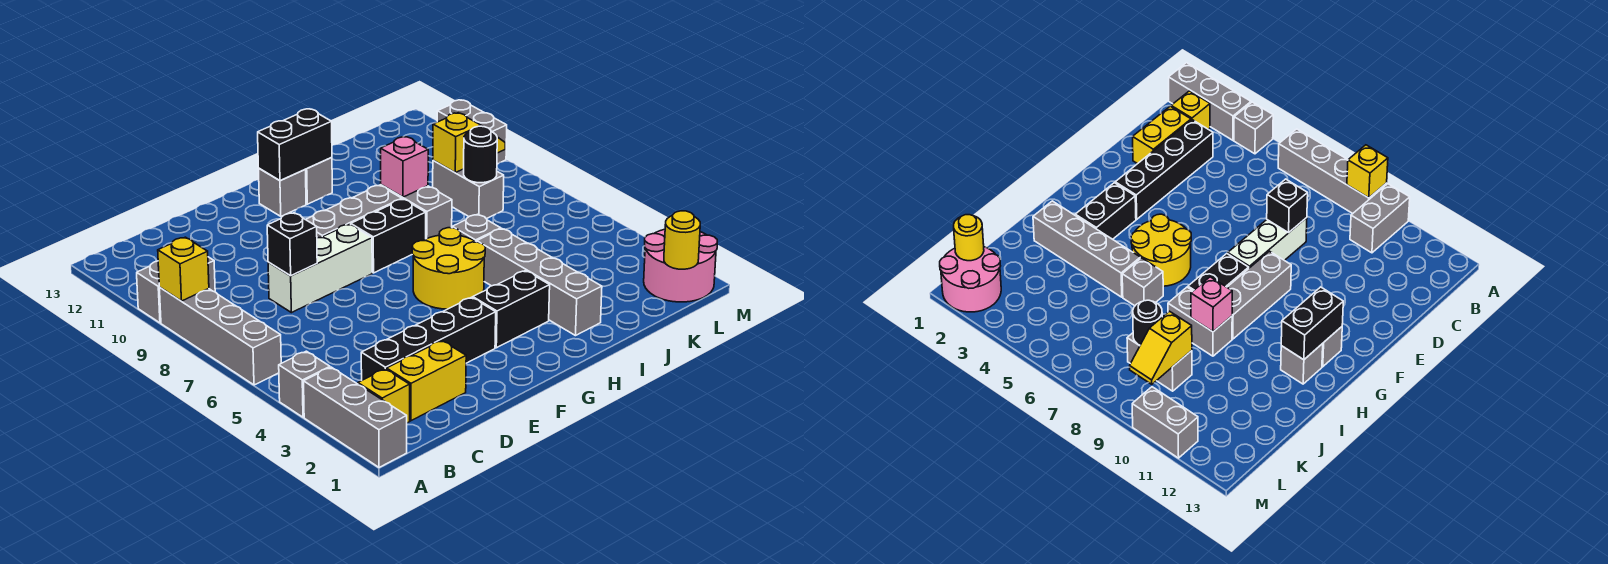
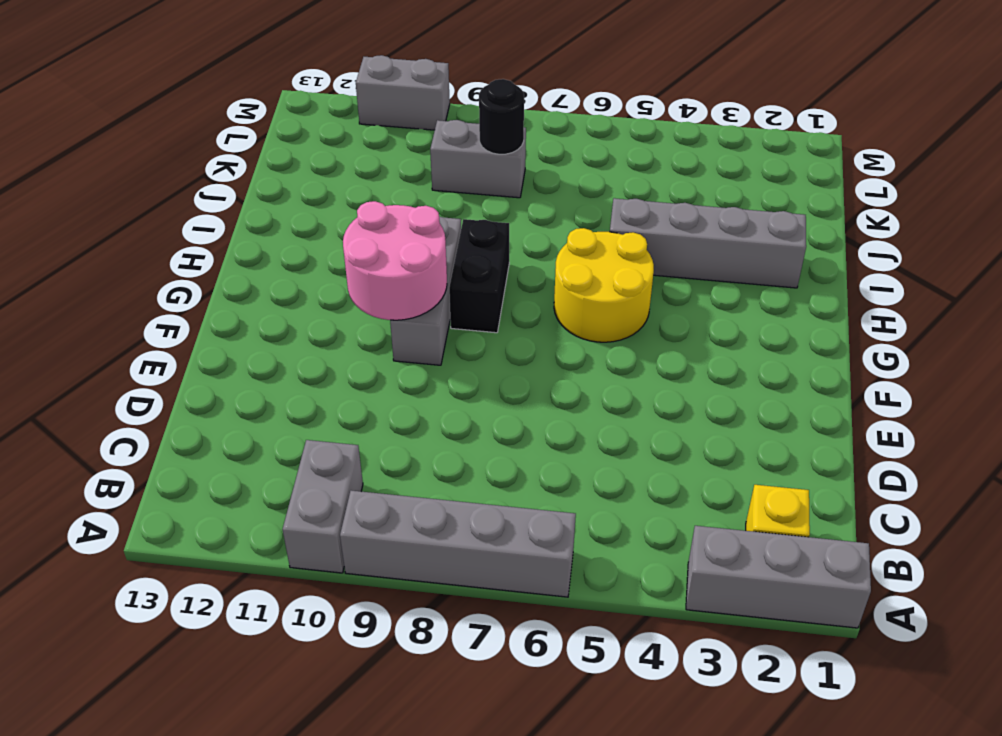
pink 2x2 round brick [343,201,447,320] -> pink 2x2 round brick moved to [644,229,717,302]
none -> grey 1x1 brick [279,351,330,417]
none -> yellow 1x2 brick [387,340,466,421]
none -> black 1x4 brick [361,297,496,380]

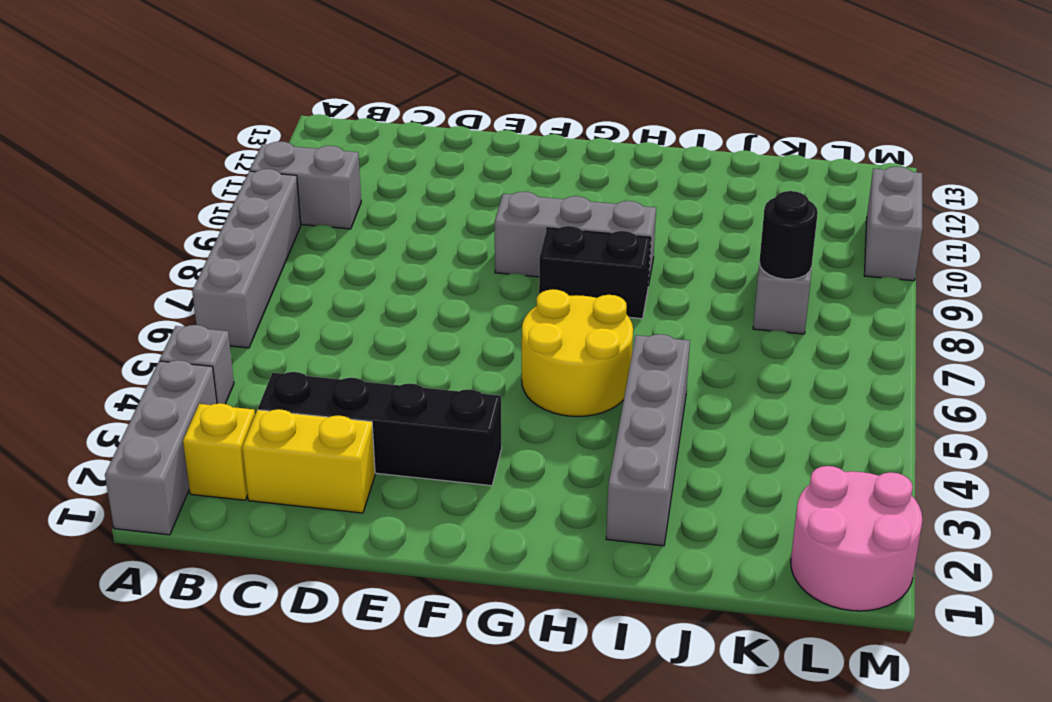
none -> white 1x3 brick [268,224,372,313]
none -> black 1x2 brick [473,271,550,348]
none -> grey 1x1 brick [259,169,306,216]

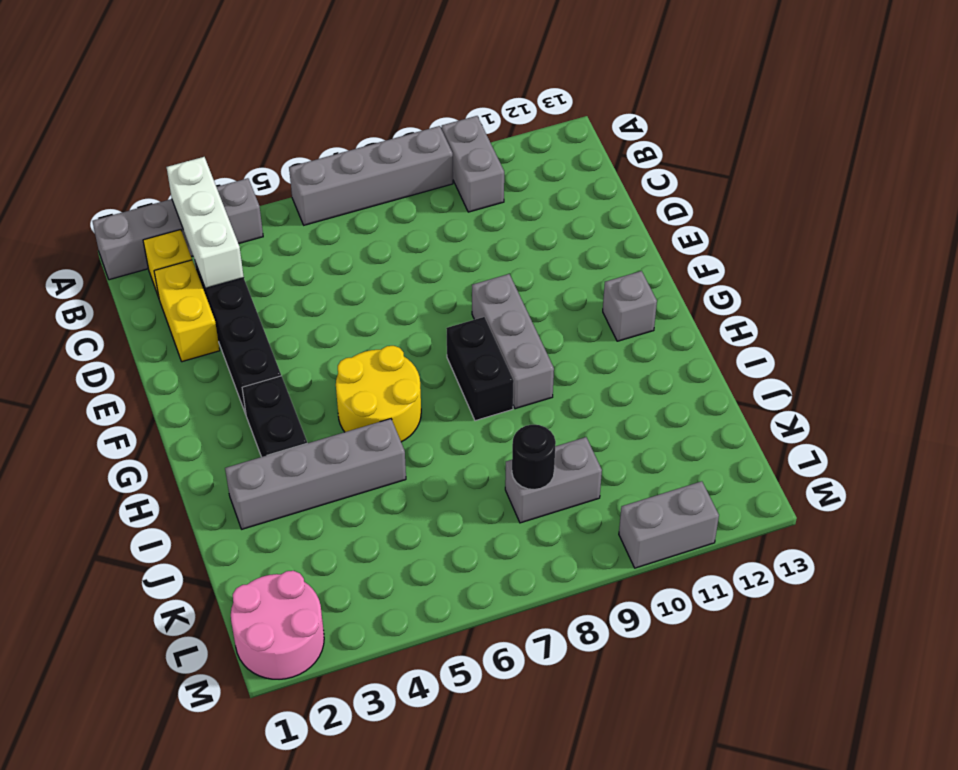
white 1x3 brick [167,157,244,288] -> white 1x3 brick moved to [268,224,372,313]
none -> grey 1x1 brick [305,158,332,204]
none -> grey 1x1 brick [452,214,501,242]
none -> grey 1x2 brick [381,185,452,239]

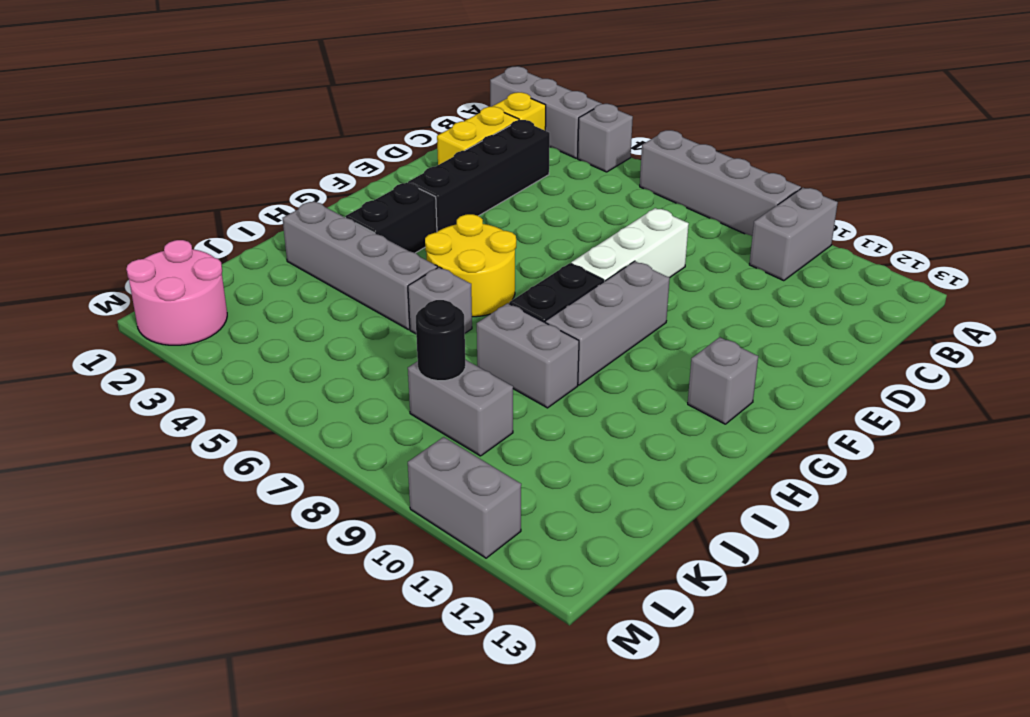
none -> grey 1x1 brick [305,158,332,204]
none -> yellow 1x1 brick [158,237,209,301]
none -> black 1x1 brick [267,213,317,276]

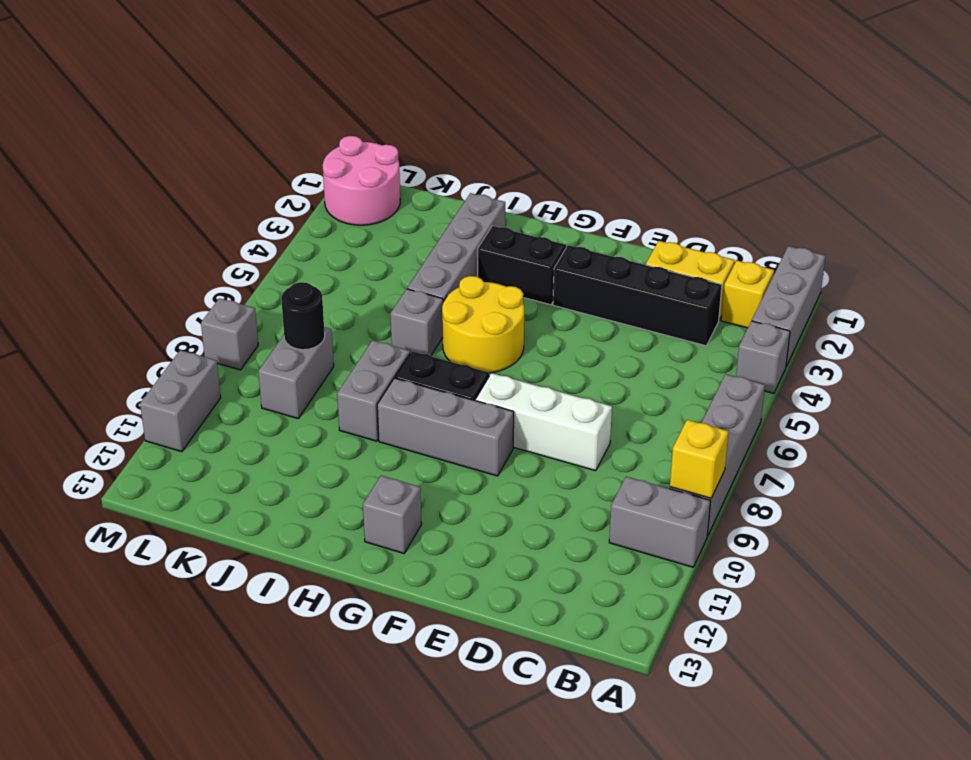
grey 1x1 brick [201,298,258,370] -> grey 1x1 brick moved to [305,158,332,204]
none -> black 1x1 brick [267,213,317,276]
none -> black 1x2 brick [258,109,332,181]
none -> pink 1x1 brick [381,137,428,197]

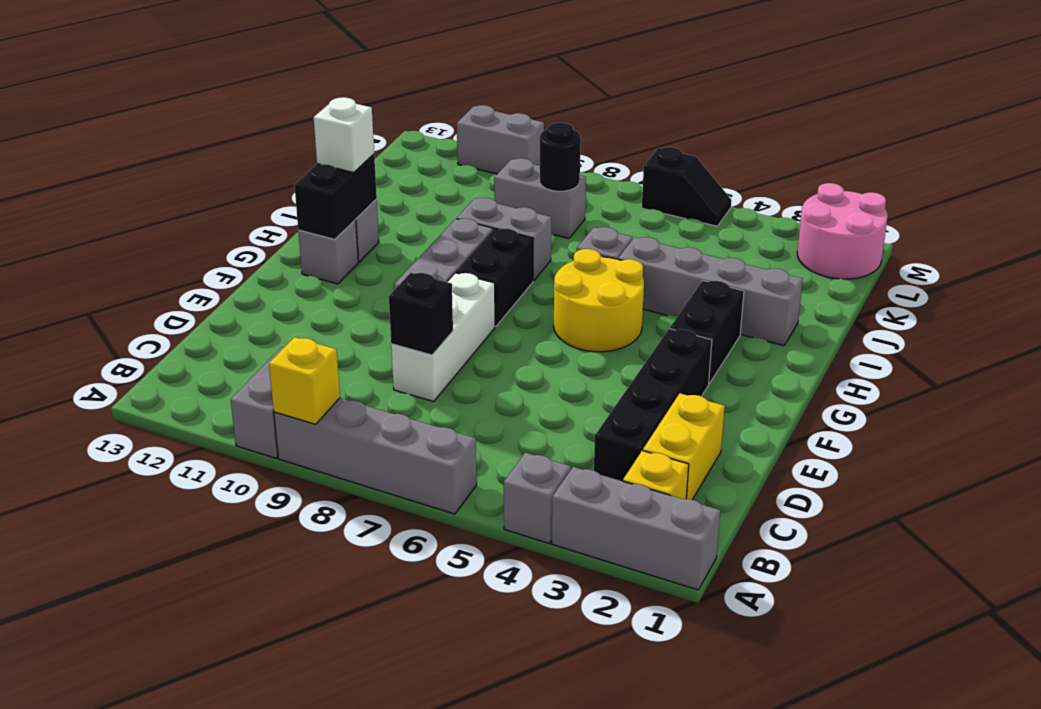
white 1x1 brick [314,97,374,173] -> none
black 1x2 slope [642,147,732,226] -> none
none -> pink 1x1 brick [381,137,428,197]
none -> yellow 1x2 slope [433,113,505,173]
none -> yellow 1x1 round brick [664,211,700,269]

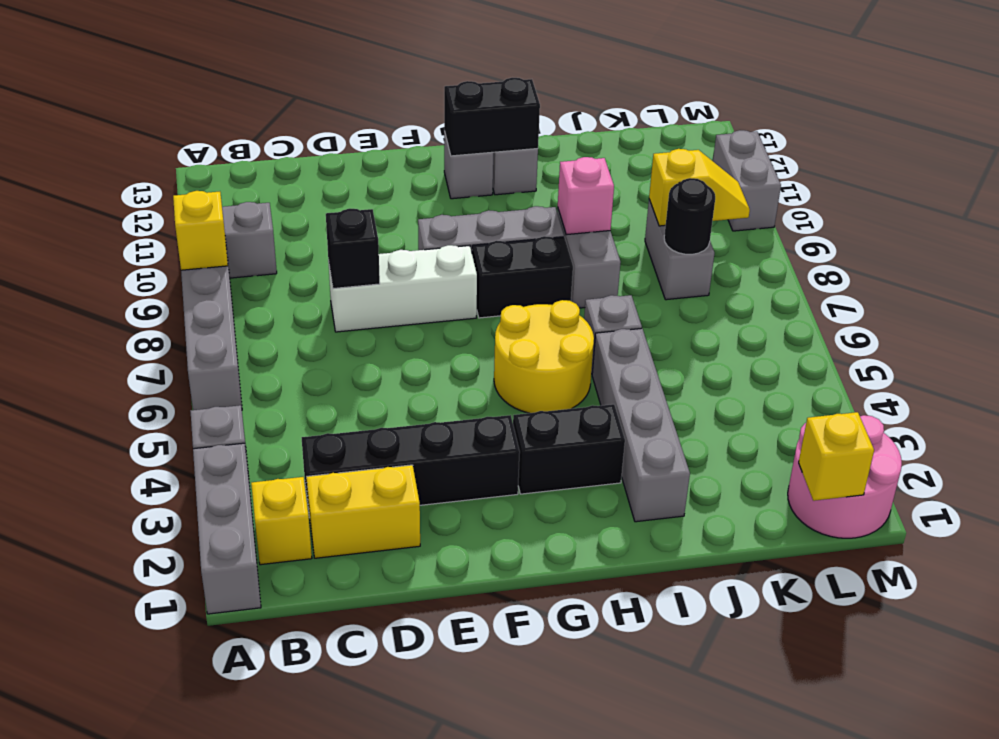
yellow 1x1 brick [799,412,874,501] -> yellow 1x1 round brick [664,211,700,269]

